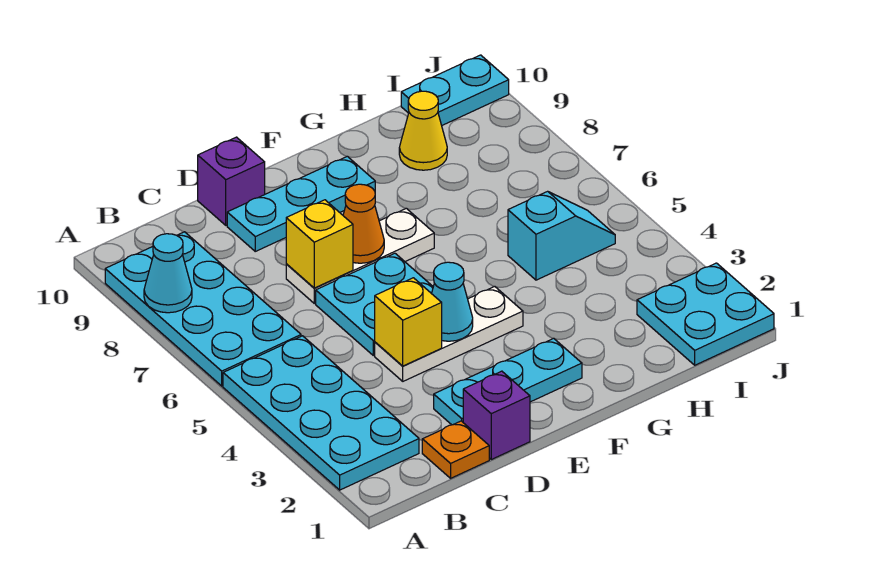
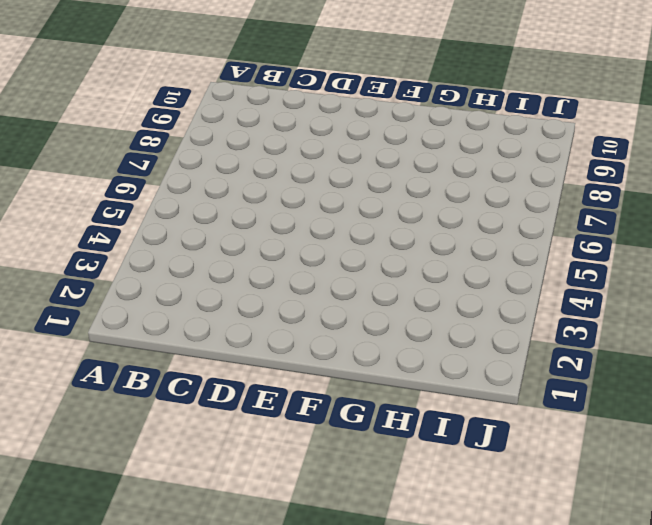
none -> cyan 2x4 plate [223,336,419,490]
none -> cyan 2x4 plate [105,232,301,386]
none -> orange 1x1 plate [422,421,489,478]

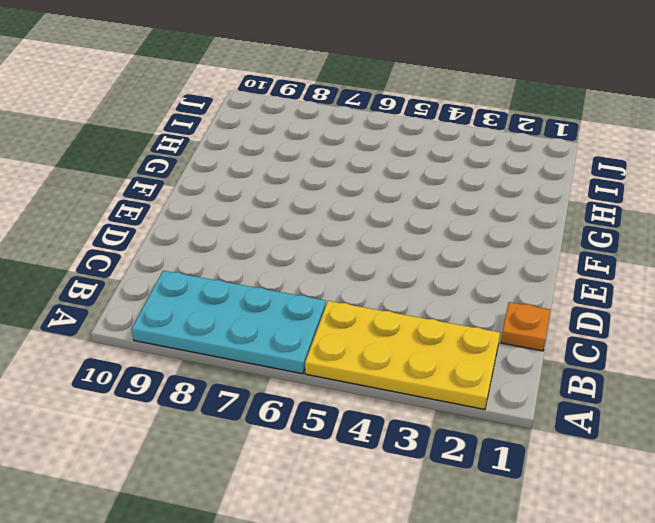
yellow 2x4 plate [305,301,500,409] -> cyan 2x4 plate [223,336,419,490]
none -> purple 1x1 brick [463,371,530,459]
none -> cyan 1x3 plate [434,338,582,425]
none -> white 1x3 plate [375,286,523,381]

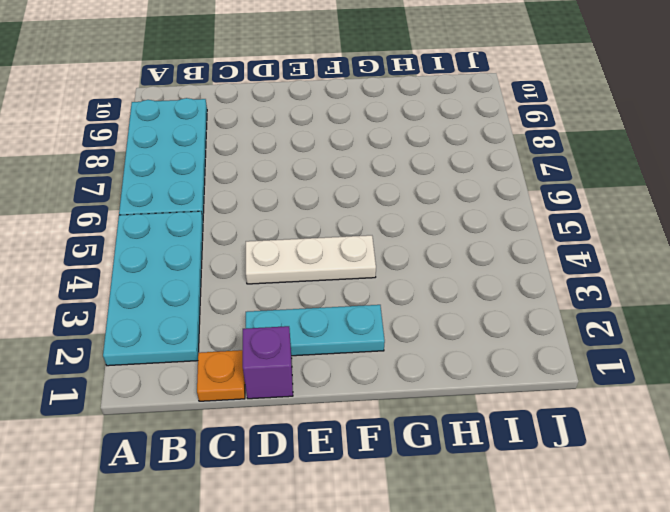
none -> cyan 2x2 plate [316,253,433,355]
none -> white 1x3 plate [286,208,434,303]
none -> cyan 1x3 plate [227,156,375,251]

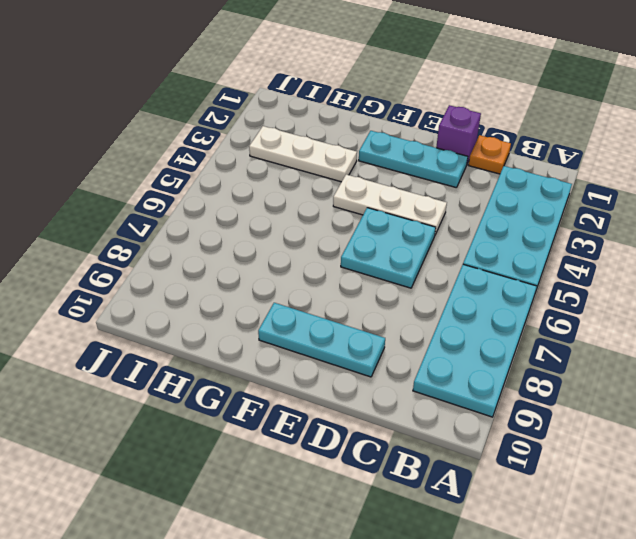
white 1x3 plate [249,126,357,182] -> white 1x3 plate moved to [286,208,434,303]
none -> purple 1x1 brick [198,137,265,225]
none -> cyan 1x2 slope [508,191,615,280]
none -> yellow 1x1 cone [399,91,447,170]

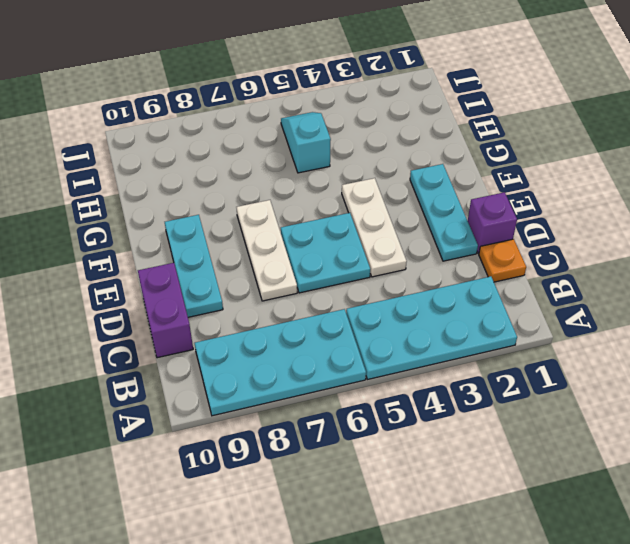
purple 1x2 brick [138,263,193,358] -> purple 1x1 brick [198,137,265,225]
none -> yellow 1x1 cone [399,91,447,170]
none -> cyan 2x2 plate [637,263,774,365]
none -> cyan 1x2 plate [401,55,509,125]

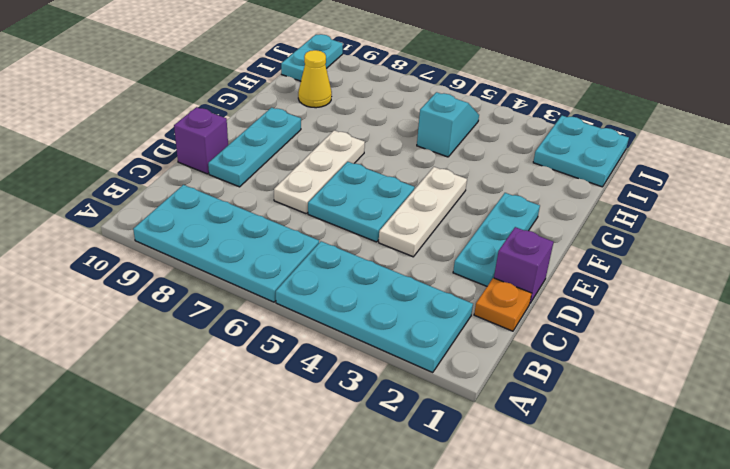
none -> cyan 1x1 cone [144,234,192,313]
none -> yellow 1x1 brick [375,278,442,366]
none -> yellow 1x1 brick [286,200,353,288]

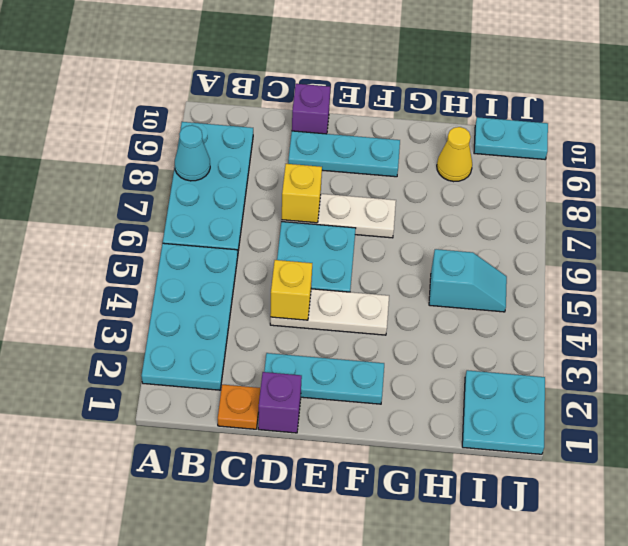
none -> cyan 1x1 cone [432,262,473,341]
none -> orange 1x1 cone [343,184,384,263]

